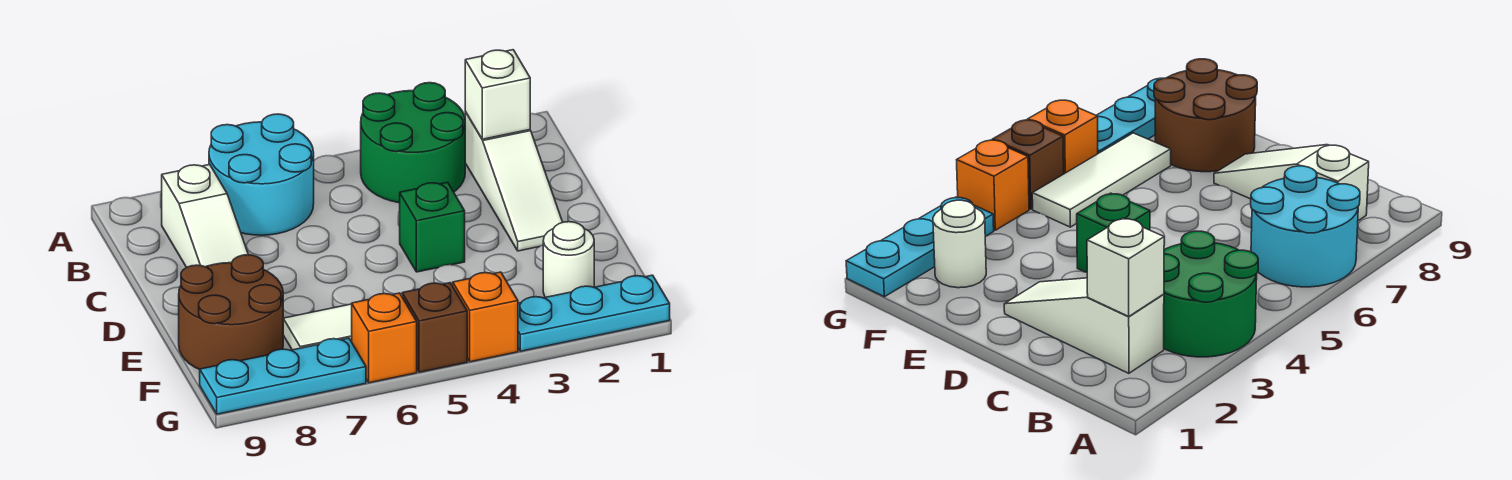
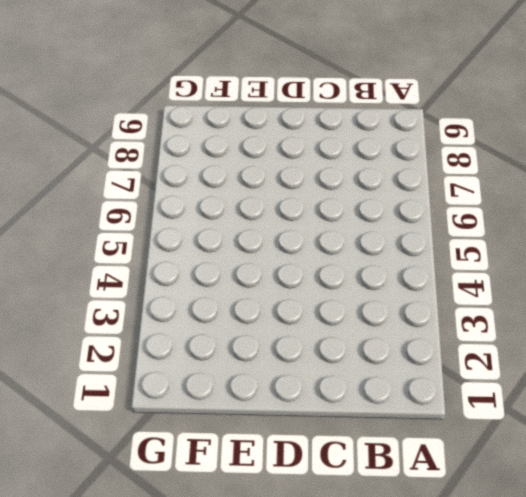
none -> green 2x2 round brick [361,83,465,203]
none -> cyan 2x2 round brick [209,114,314,235]
none -> white 1x3 slope [465,112,563,251]

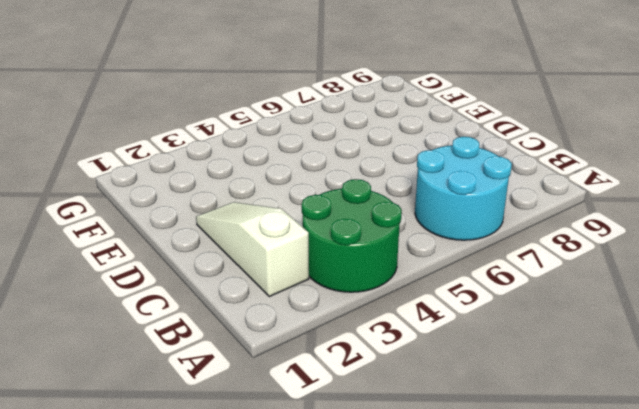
none -> white 1x3 slope [162,165,248,267]
none -> green 1x1 brick [400,182,465,272]
none -> brown 2x2 round brick [179,255,283,370]

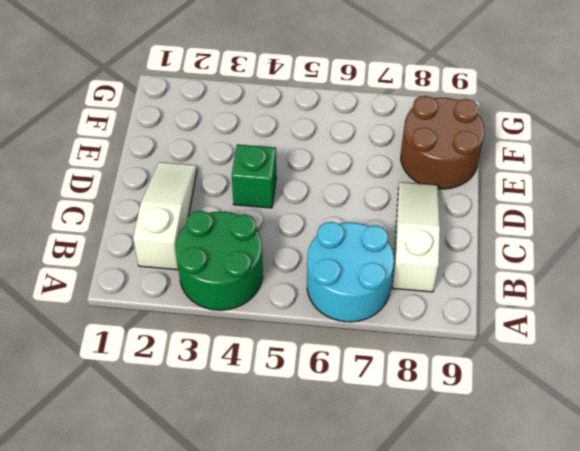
none -> white 1x1 round brick [543,222,594,297]
none -> white 1x3 tile [283,294,402,350]
none -> cyan 1x3 plate [518,275,670,351]

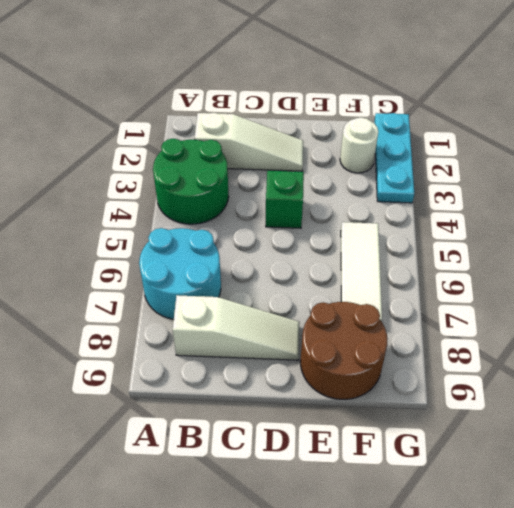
none -> orange 1x1 brick [453,272,518,362]
none -> brown 1x1 brick [402,283,467,372]
none -> orange 1x1 brick [352,293,417,383]

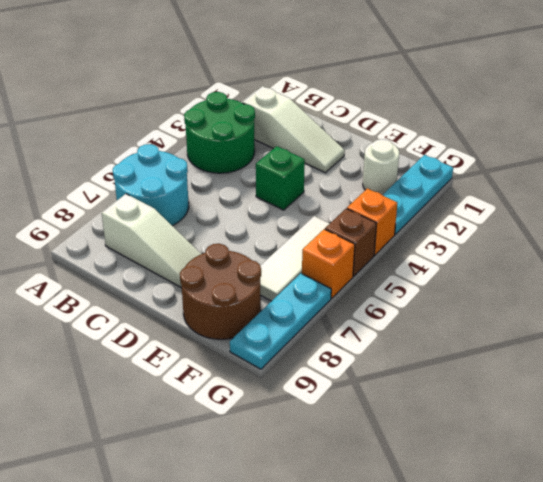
none -> white 1x1 brick [465,50,530,139]

